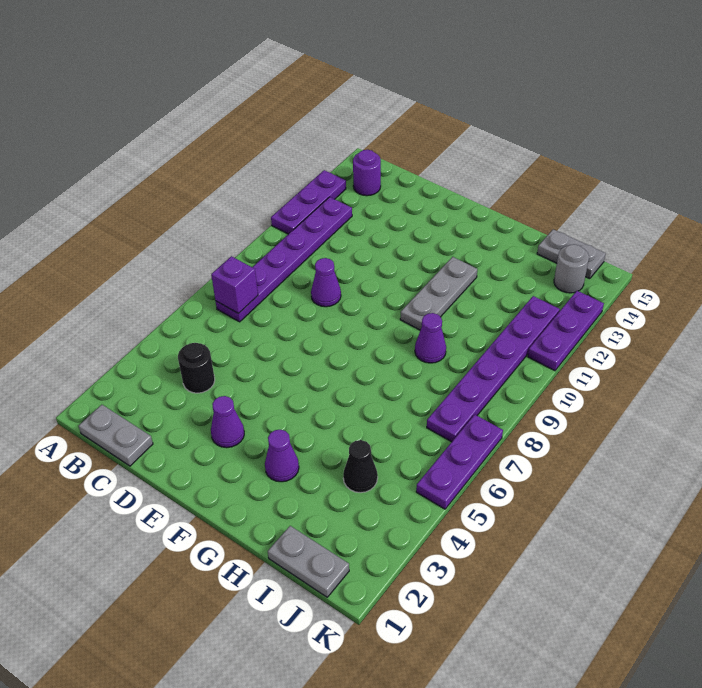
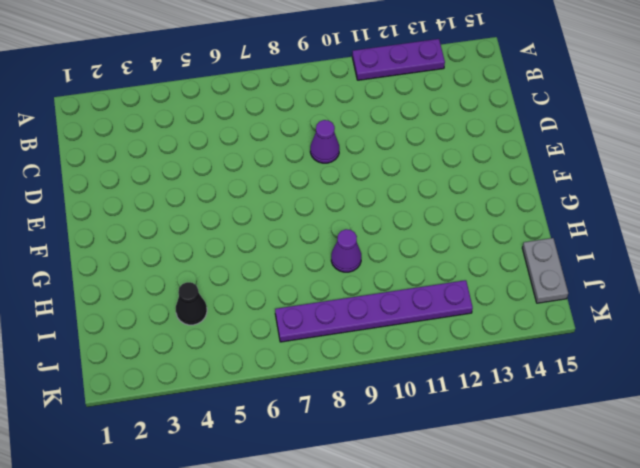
none -> grey 1x2 plate [79,405,153,466]
none -> purple 1x6 plate [216,197,352,322]
none -> purple 1x1 round brick [353,150,381,196]

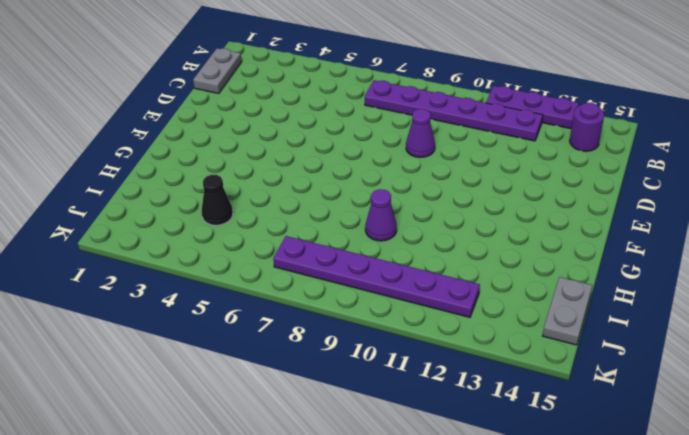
none -> black 1x1 round brick [178,343,215,393]
none -> purple 1x1 cone [211,396,244,448]
none -> purple 1x1 cone [265,430,299,482]

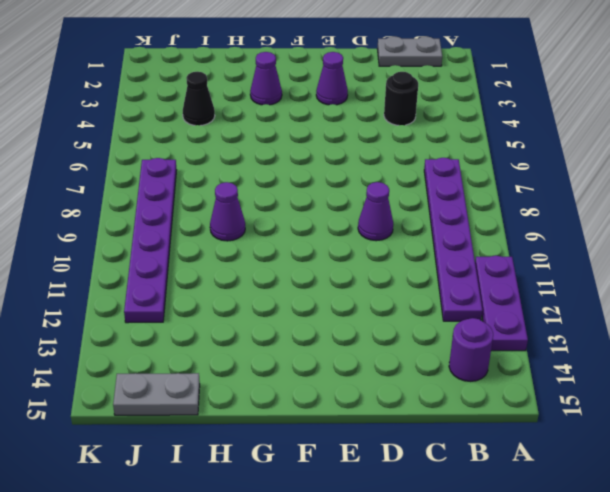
none -> grey 1x3 plate [400,257,477,330]
none -> grey 1x2 plate [268,526,349,597]
none -> grey 1x1 round brick [554,244,589,293]

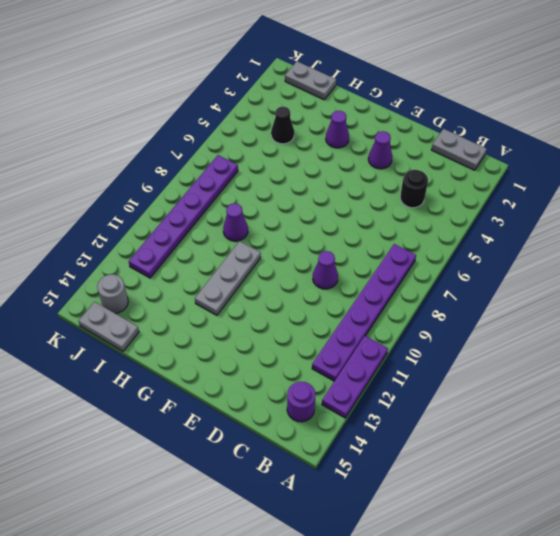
none -> purple 1x3 plate [416,414,503,509]
none -> purple 1x3 plate [528,291,604,371]
none -> purple 1x1 brick [211,256,258,314]

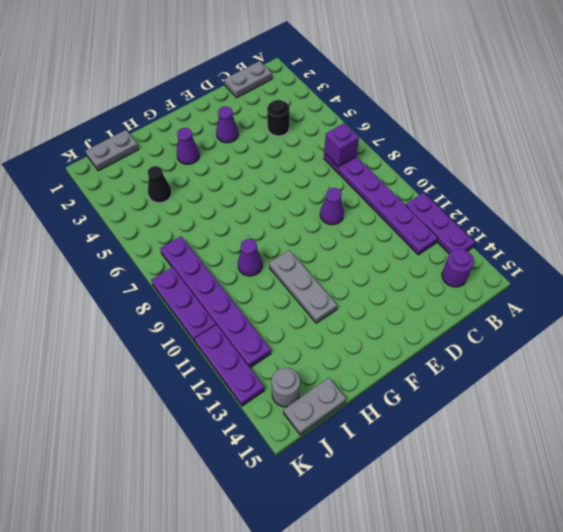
purple 1x3 plate [151,267,216,342] -> purple 1x3 plate moved to [416,414,503,509]

